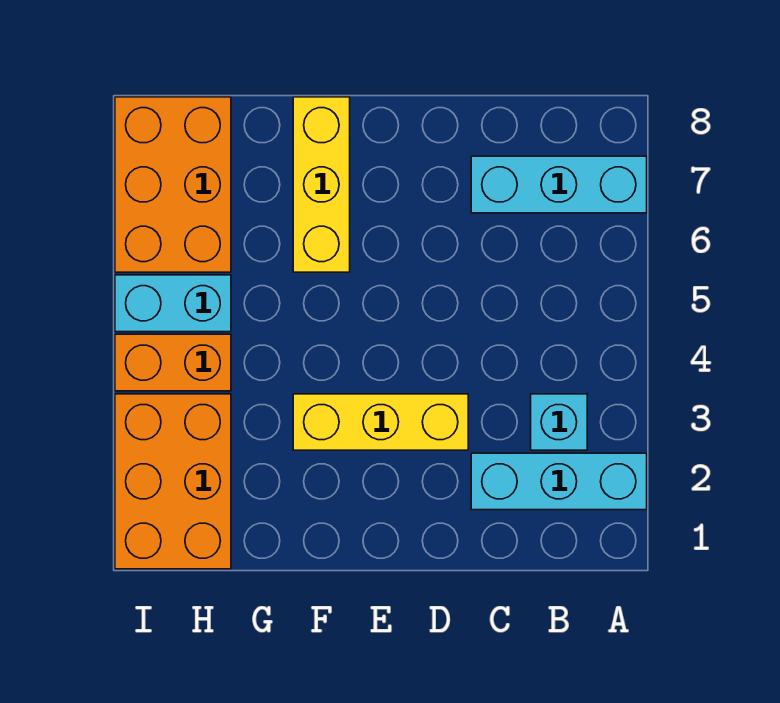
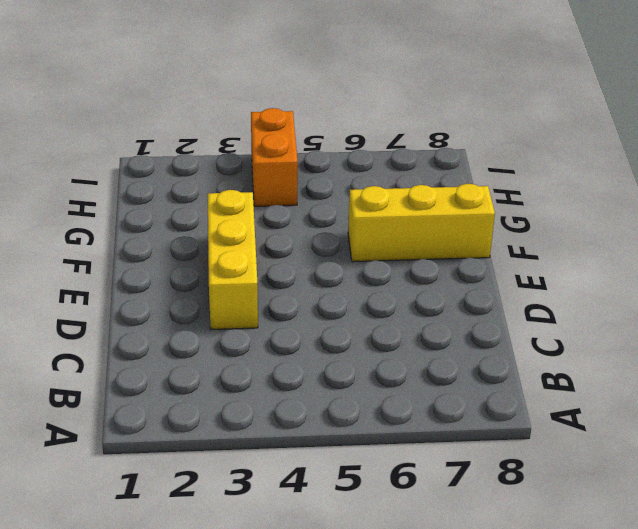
none -> cyan 1x3 brick [471,453,647,510]
none -> cyan 1x3 brick [471,156,647,213]

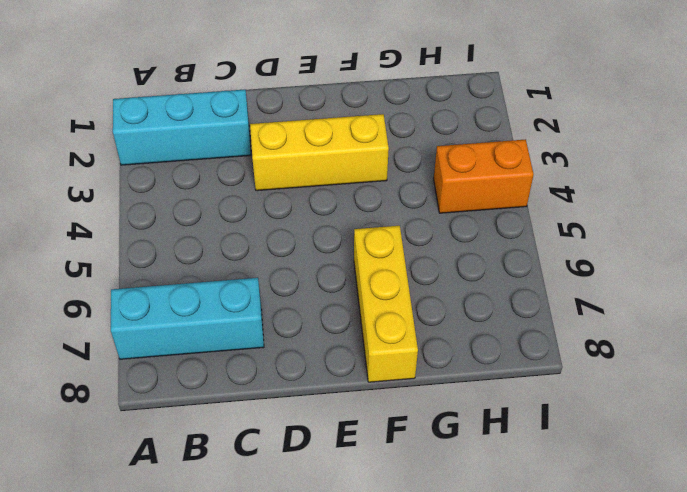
none -> cyan 1x1 brick [531,394,587,450]
none -> orange 2x3 brick [115,394,231,569]

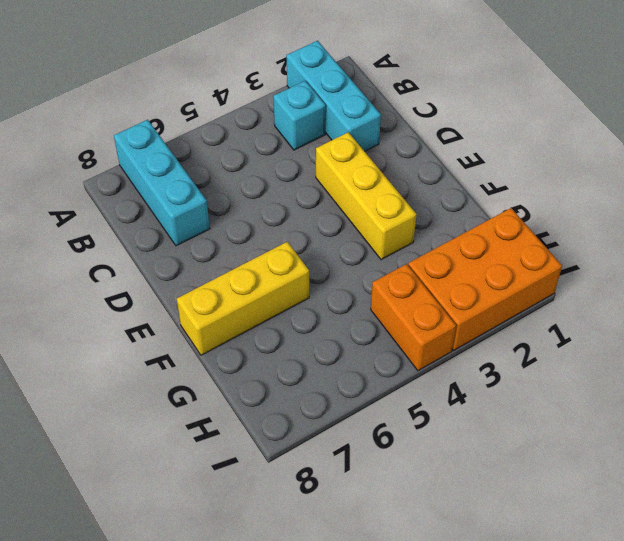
none -> cyan 1x2 brick [115,275,231,332]
none -> orange 2x3 brick [115,97,231,272]

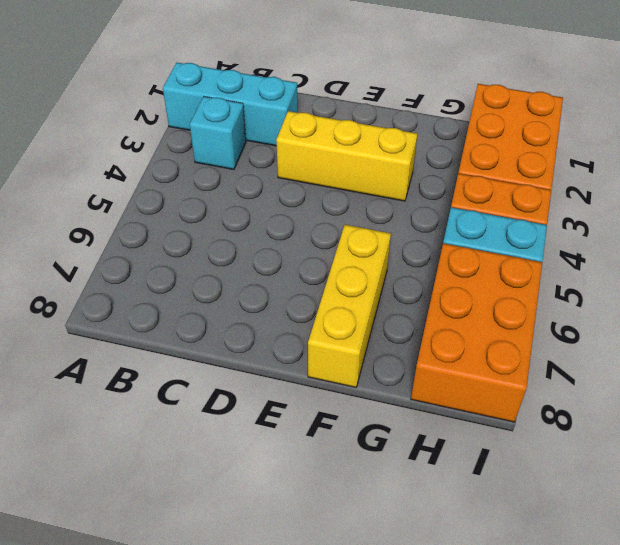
none -> cyan 1x3 brick [471,156,647,213]

